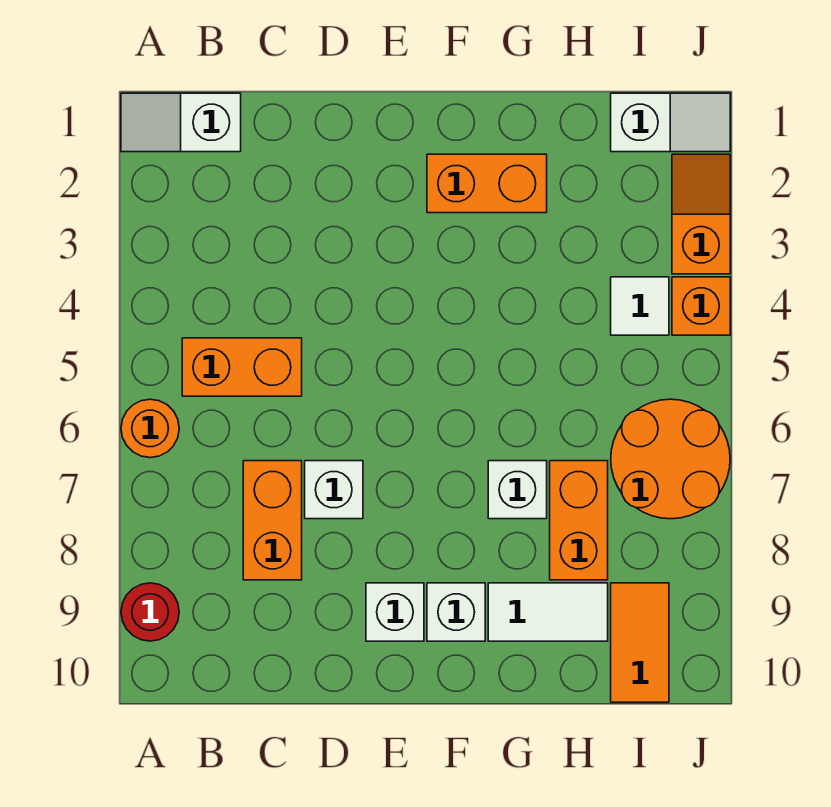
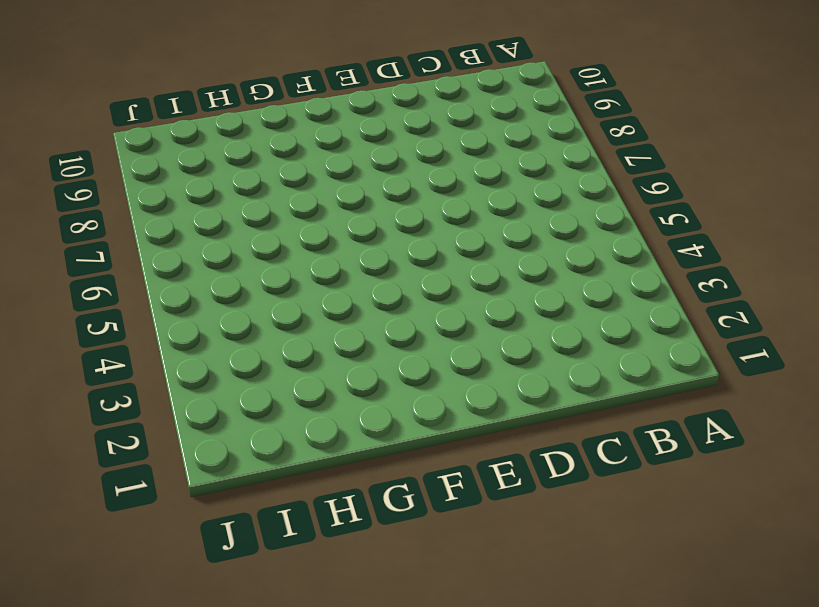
none -> white 1x2 slope [121,93,241,152]
none -> orange 1x1 round brick [121,399,179,458]
none -> red 1x1 round brick [121,583,179,641]

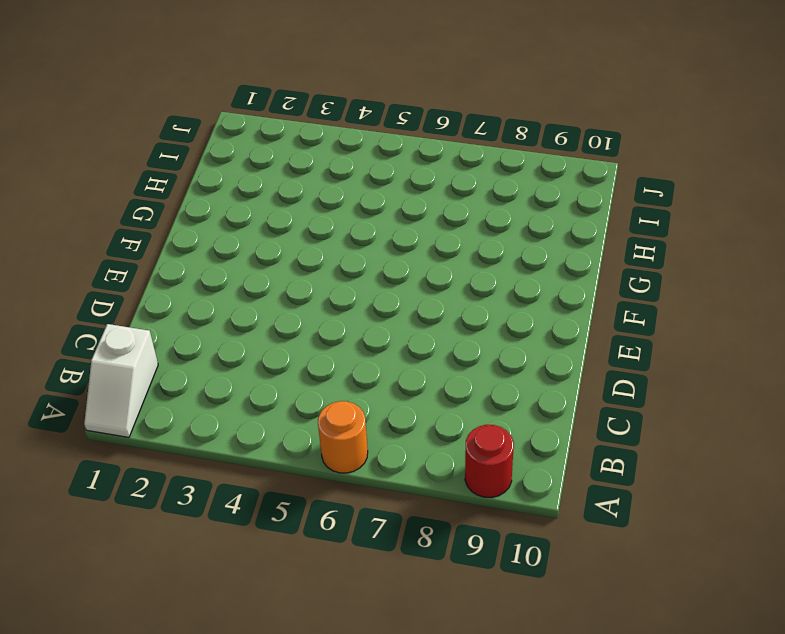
none -> orange 1x2 brick [182,338,302,396]
none -> orange 1x2 brick [243,461,302,580]
none -> white 1x1 brick [305,461,363,519]

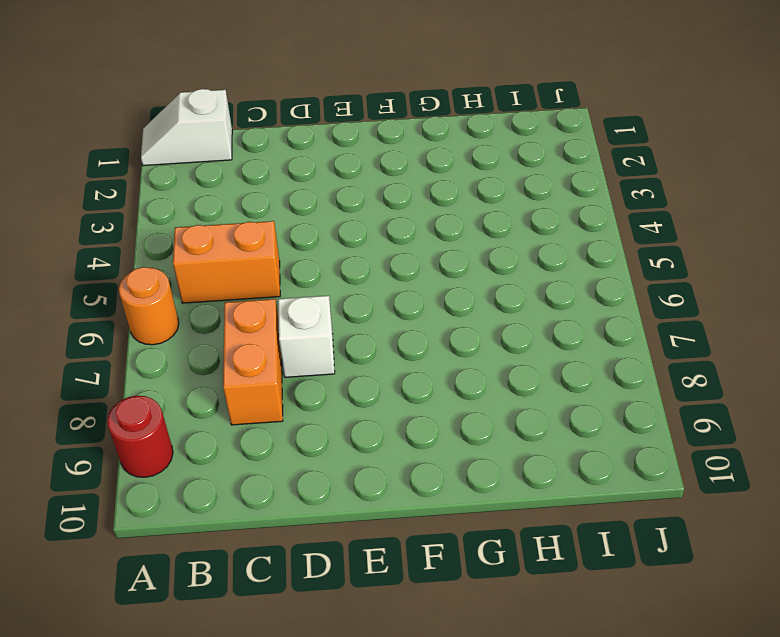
none -> white 1x1 brick [366,583,424,641]
none -> orange 1x2 brick [427,154,547,213]
none -> white 1x1 brick [427,583,485,641]

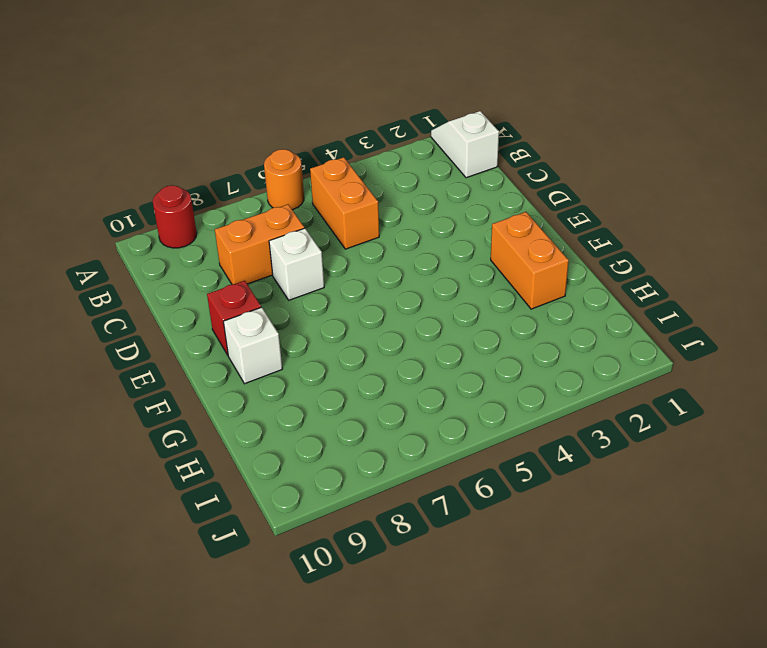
red 1x1 brick [207,281,261,355] -> white 1x1 brick [366,583,424,641]
none -> white 1x1 brick [488,461,547,519]
none -> white 1x2 tile [488,583,608,641]
none -> orange 1x2 brick [550,461,608,580]

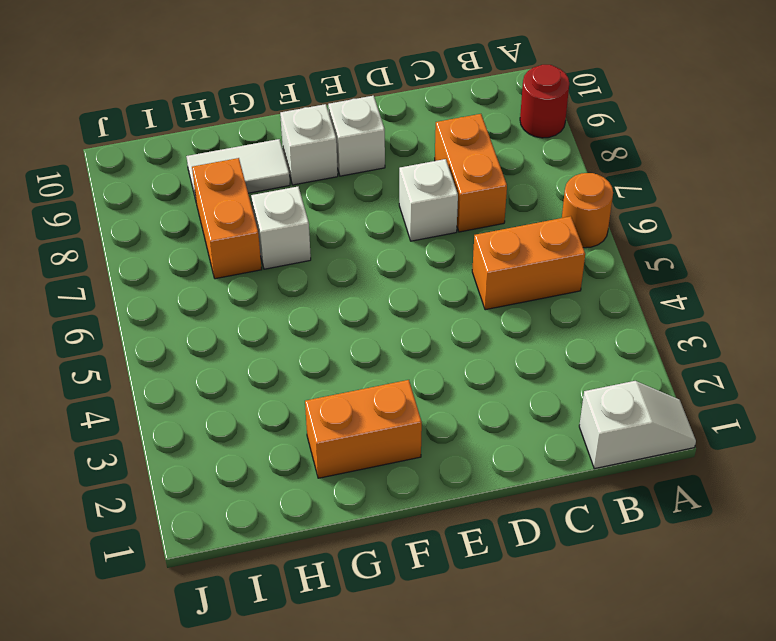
none -> white 1x2 slope [611,93,730,152]
none -> white 1x1 tile [611,277,669,335]
none -> orange 2x2 round brick [611,399,730,519]

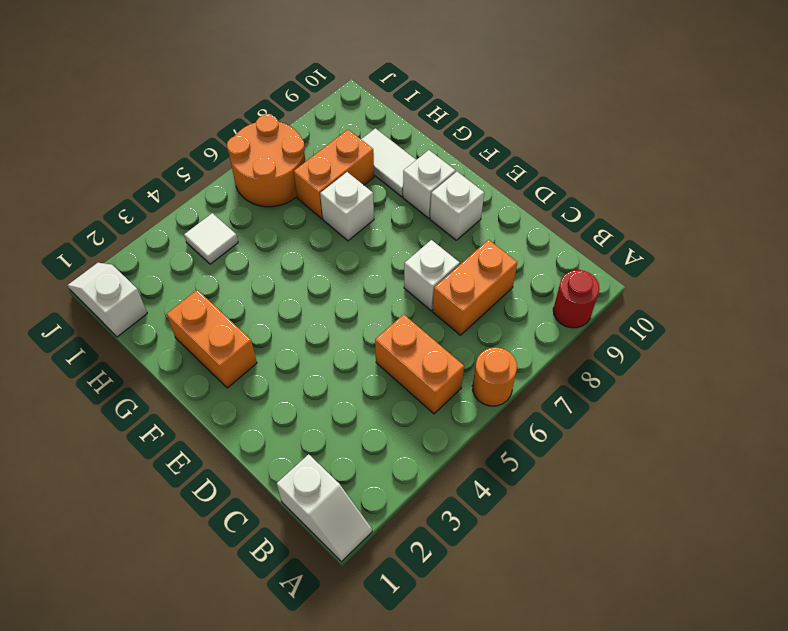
none -> orange 1x2 tile [611,583,669,702]
none -> orange 1x2 slope [672,154,730,274]
none -> orange 1x1 brick [672,277,730,335]

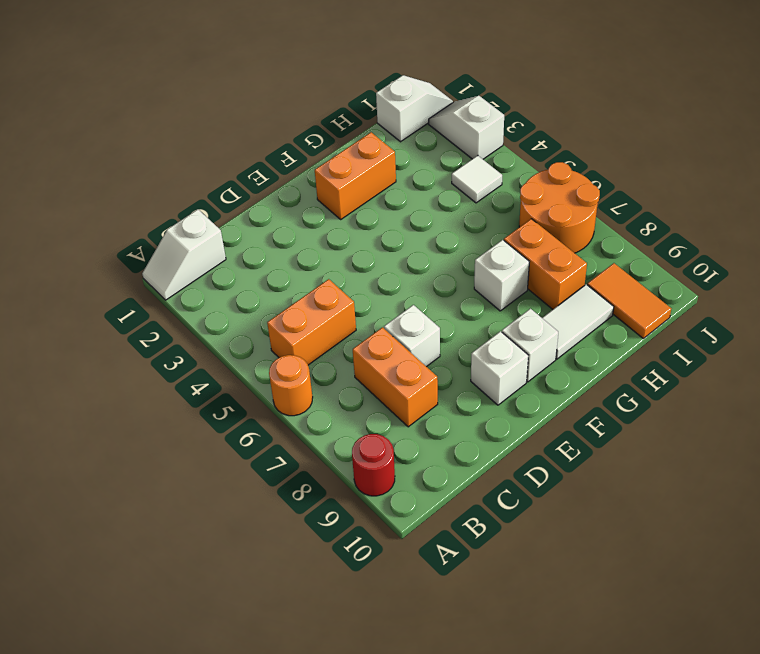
white 1x2 slope [429,96,504,159] -> orange 1x2 slope [672,154,730,274]
none -> orange 1x1 brick [672,277,730,335]

